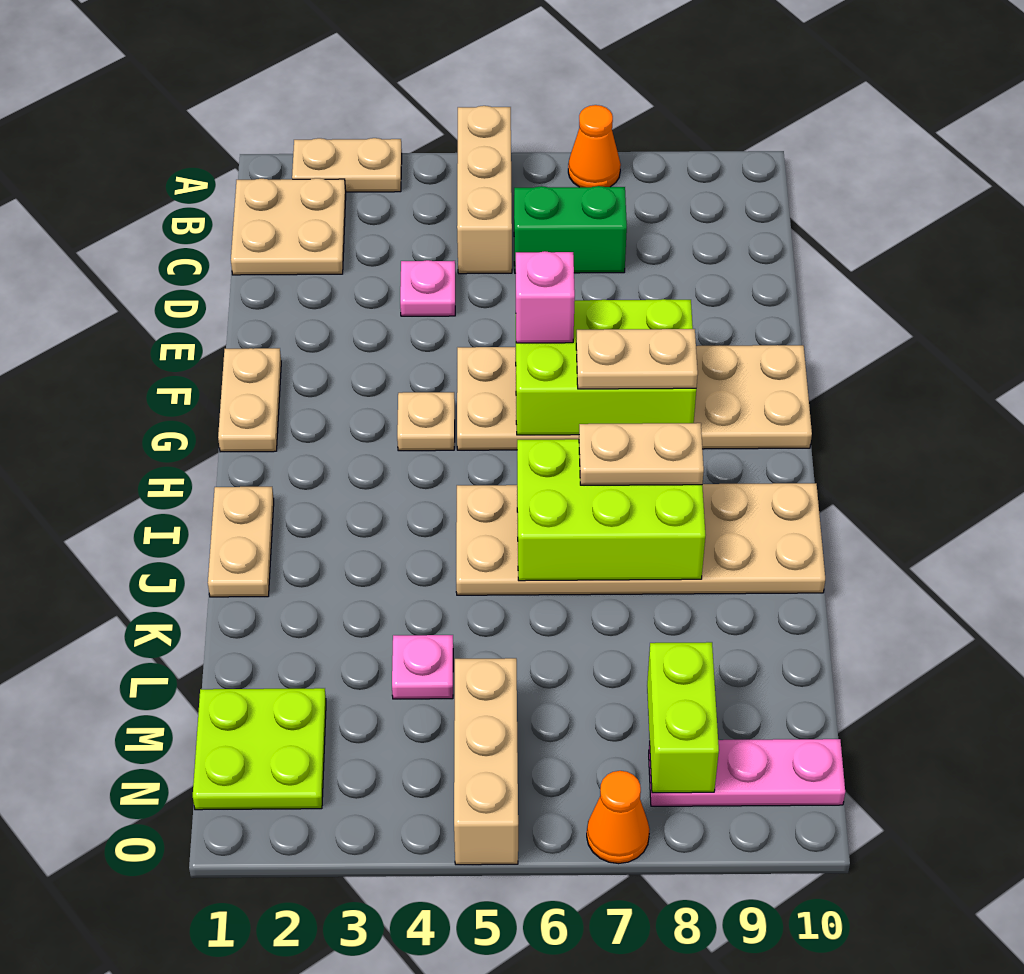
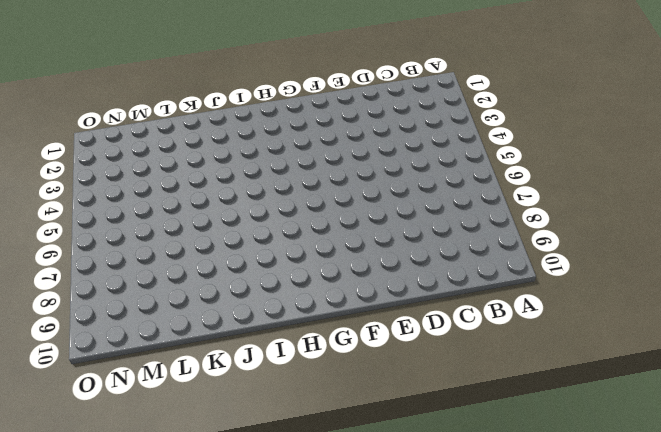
none -> tan 1x2 plate [292,138,402,192]
none -> tan 1x3 brick [457,106,512,274]
none -> orange 1x1 cone [568,105,621,187]

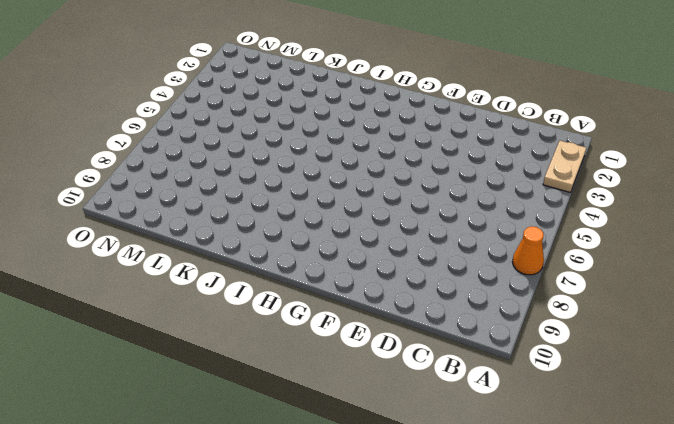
none -> tan 1x3 brick [457,106,512,274]
none -> tan 2x2 plate [231,178,346,275]
none -> green 1x2 brick [514,186,627,273]

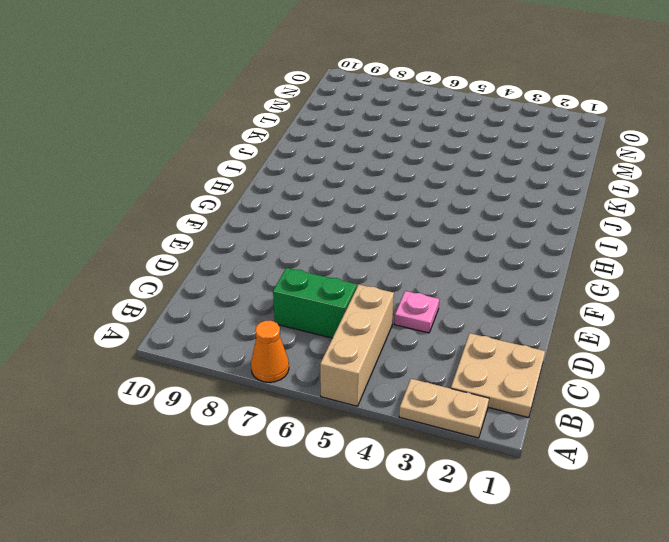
none -> tan 1x2 plate [218,348,281,452]
none -> tan 2x6 plate [457,345,812,450]
none -> tan 1x1 plate [397,392,455,451]

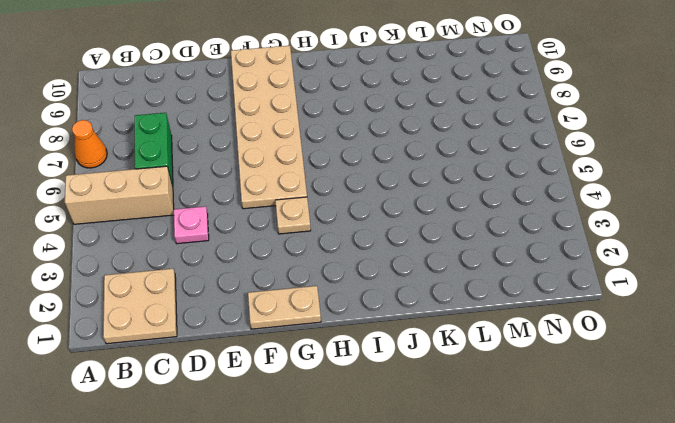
none -> tan 1x2 plate [292,138,402,192]
none -> tan 1x2 plate [208,487,274,597]
none -> tan 2x6 plate [456,483,825,595]

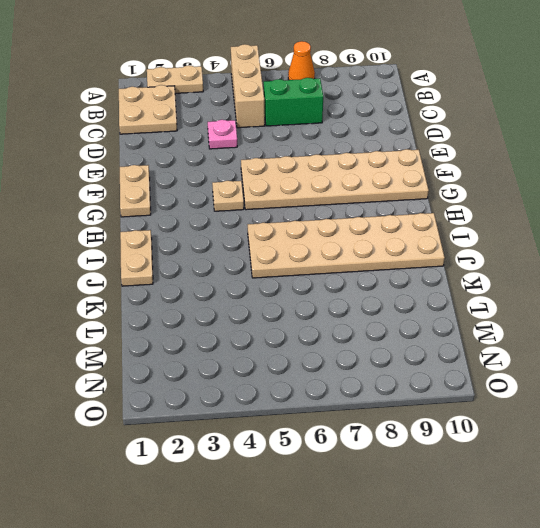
none -> pink 1x1 plate [392,635,453,699]
none -> lime 2x2 plate [193,688,326,810]
none -> tan 1x3 brick [454,658,518,865]

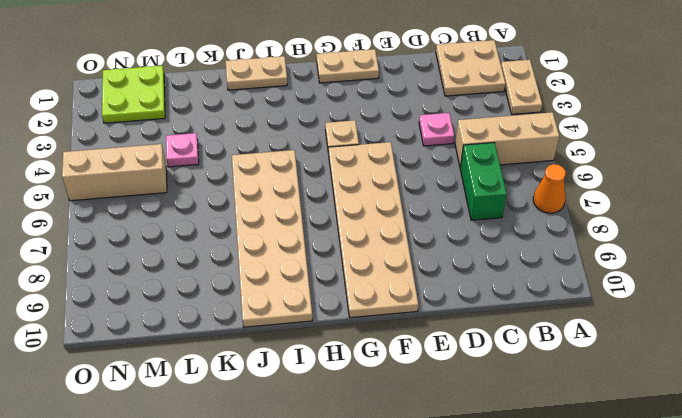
none -> pink 1x3 plate [649,739,845,806]
none -> orange 1x1 cone [587,771,650,864]
none -> lime 2x3 brick [516,299,696,435]

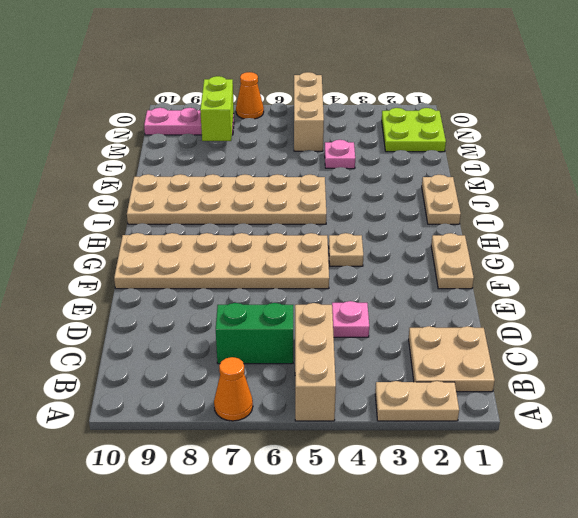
none -> lime 2x3 brick [516,299,696,435]
none -> lime 2x3 brick [517,439,705,581]
none -> pink 1x1 brick [516,251,575,343]

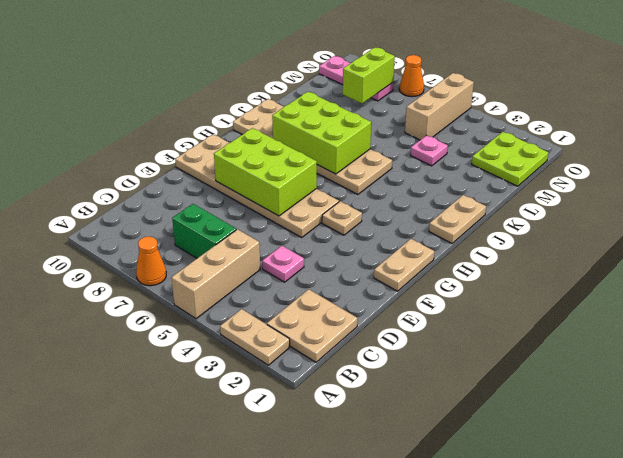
none -> pink 1x1 brick [516,251,575,343]
none -> tan 1x2 plate [576,329,698,389]
none -> tan 1x2 plate [579,423,704,485]

